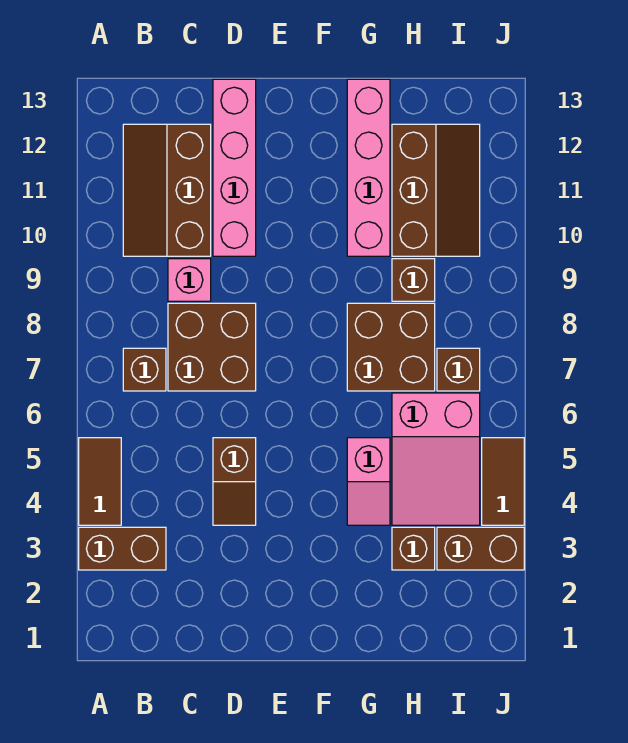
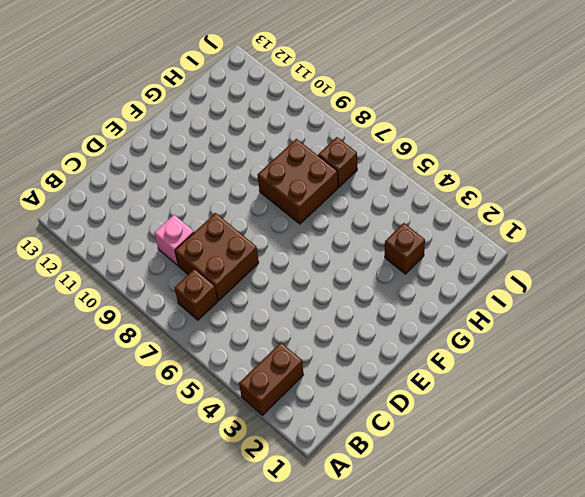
none -> brown 1x2 tile [79,438,121,525]
none -> brown 2x3 slope [123,124,211,256]
none -> brown 1x2 slope [213,438,256,525]

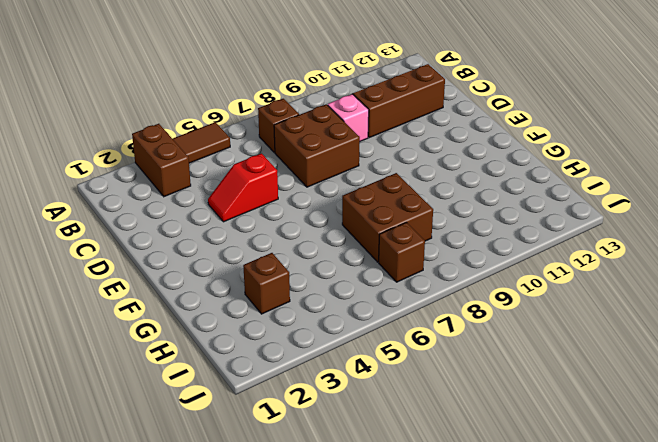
red 1x2 slope [208,153,278,222] -> brown 1x2 slope [213,438,256,525]
none -> pink 1x4 brick [213,79,256,256]
none -> pink 1x2 slope [347,438,390,525]
none -> pink 1x4 brick [347,79,390,256]

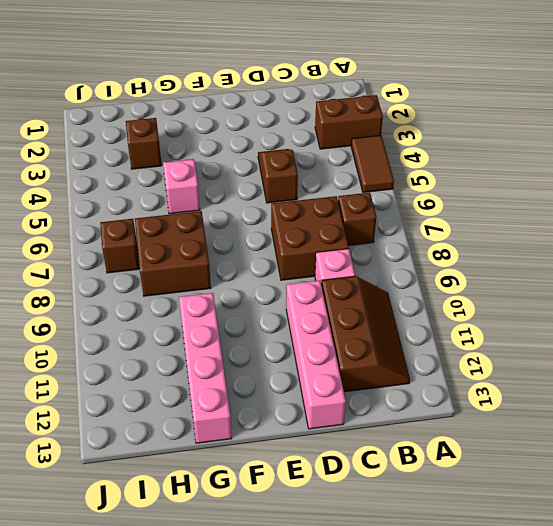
none -> pink 2x3 slope [392,393,480,525]
none -> brown 1x1 brick [392,259,435,301]
none -> brown 2x3 slope [392,124,480,256]

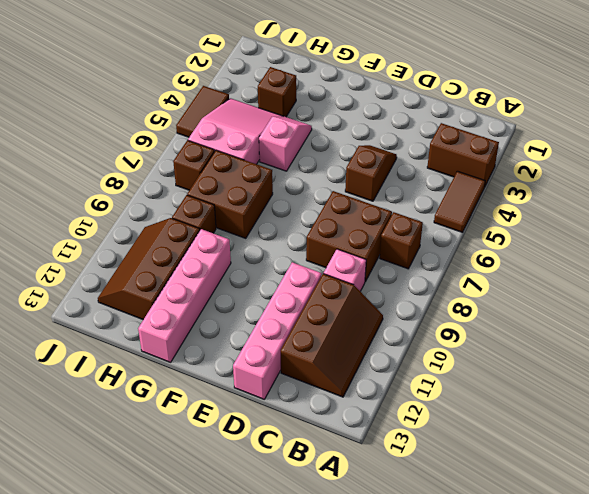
none -> brown 1x2 brick [437,527,524,570]

